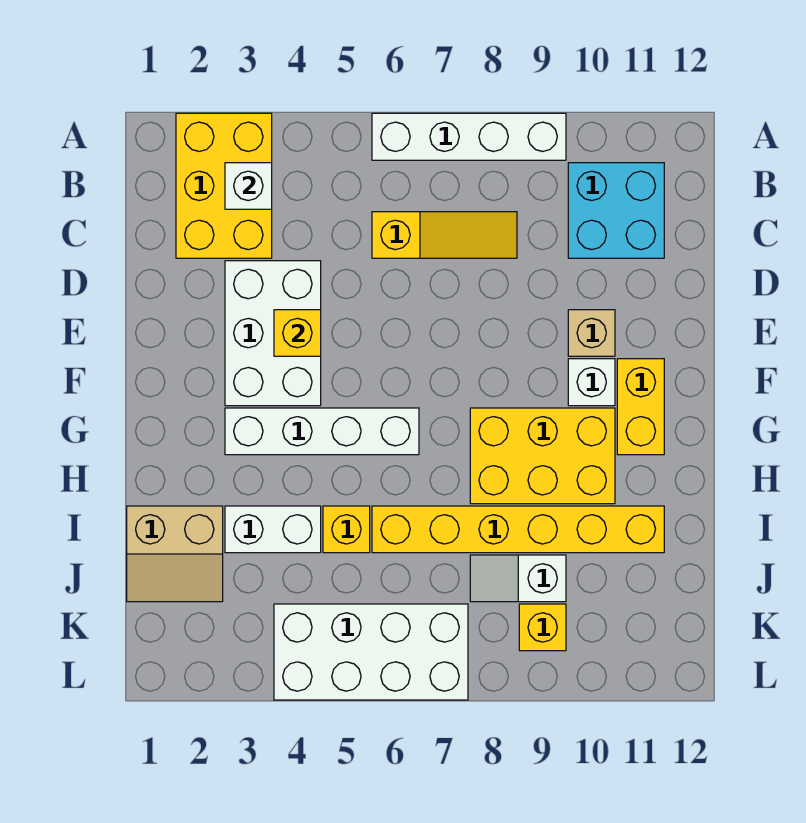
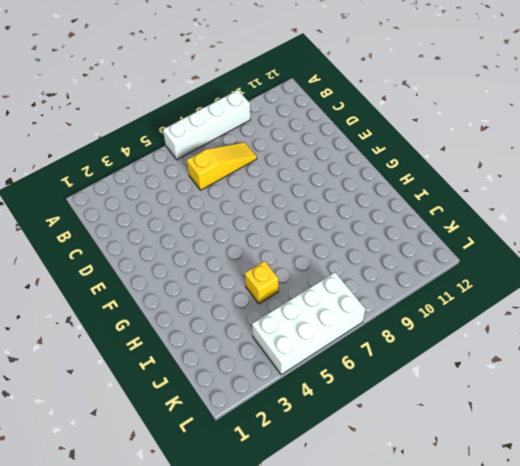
none -> yellow 2x3 brick [176,113,272,258]
none -> cyan 2x2 brick [568,163,664,258]
none -> white 2x3 brick [225,261,321,406]

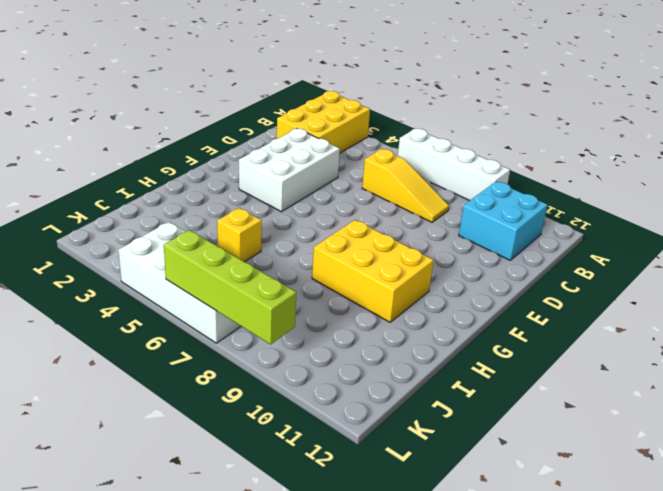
lime 1x4 brick [164,230,296,344] -> none
none -> tan 1x1 brick [568,310,615,356]
none -> white 1x1 brick [568,359,615,406]
none -> yellow 1x2 brick [617,359,664,455]

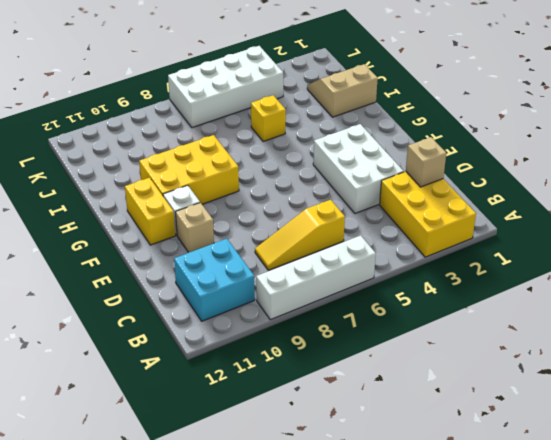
tan 1x1 brick [406,137,446,187] -> none
none -> white 1x4 brick [225,408,419,455]
none -> white 1x2 brick [225,506,321,553]
none -> yellow 1x6 brick [372,506,664,553]

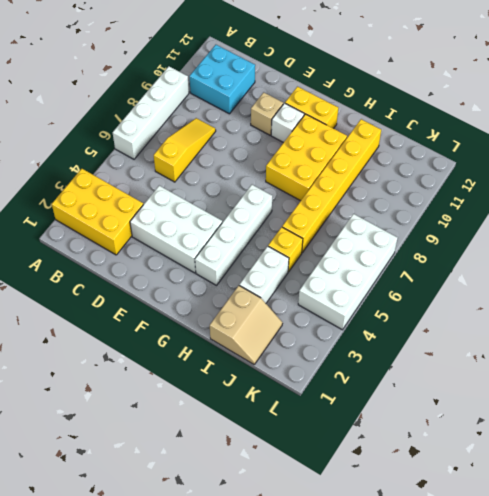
none -> white 1x2 slope [470,555,566,602]
none -> yellow 1x1 brick [519,604,566,651]
none -> white 1x1 brick [225,163,272,209]

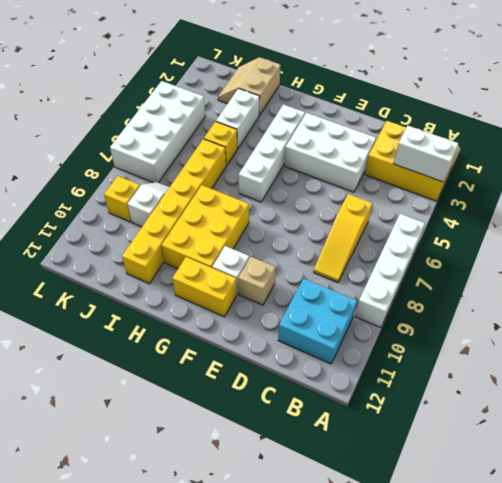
white 1x2 brick [394,126,458,182] -> white 1x1 brick [225,163,272,209]
none -> yellow 1x1 brick [274,310,321,356]

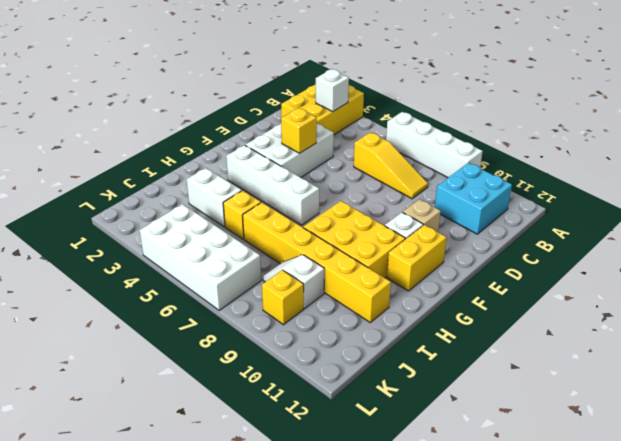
none -> tan 2x2 slope [127,506,223,602]

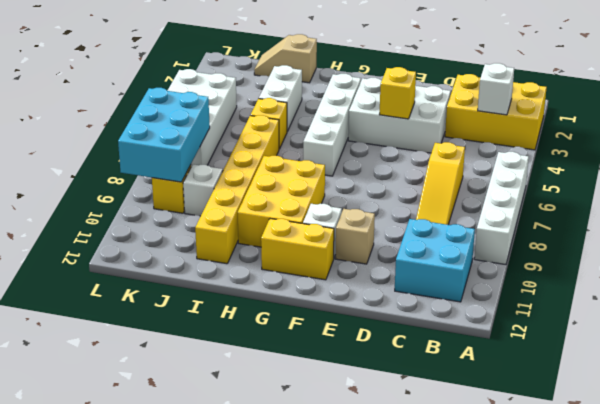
tan 1x2 slope [254,34,317,83] -> tan 2x2 slope [127,506,223,602]
cyan 2x3 brick [118,88,210,182] -> none

